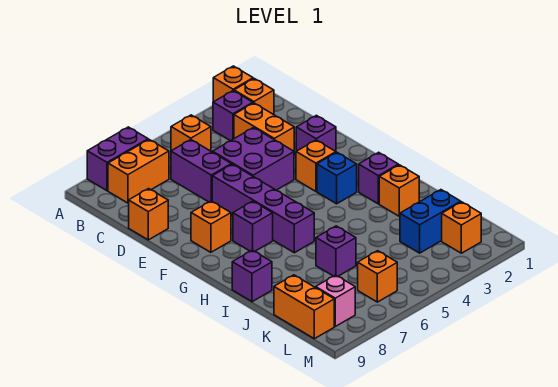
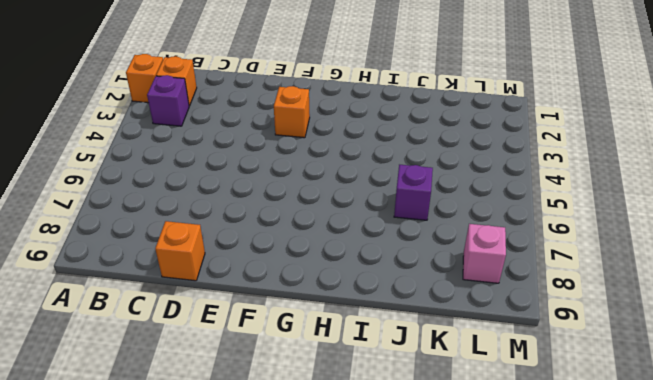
none -> purple 1x2 brick [87,127,148,191]
none -> orange 1x1 brick [171,115,211,151]
none -> orange 1x2 brick [108,140,169,203]

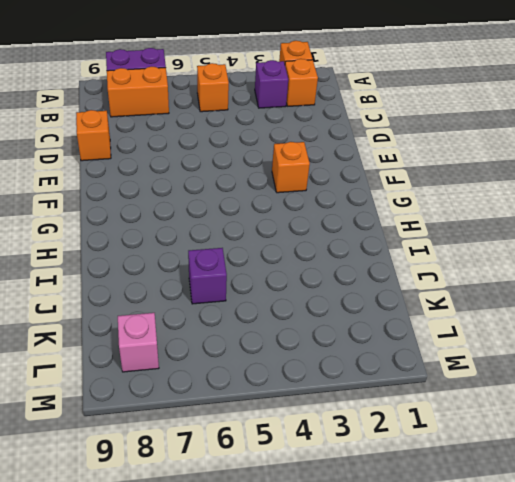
none -> orange 1x2 brick [234,103,294,151]
none -> purple 1x2 brick [171,140,231,202]
none -> purple 2x2 brick [213,128,294,190]

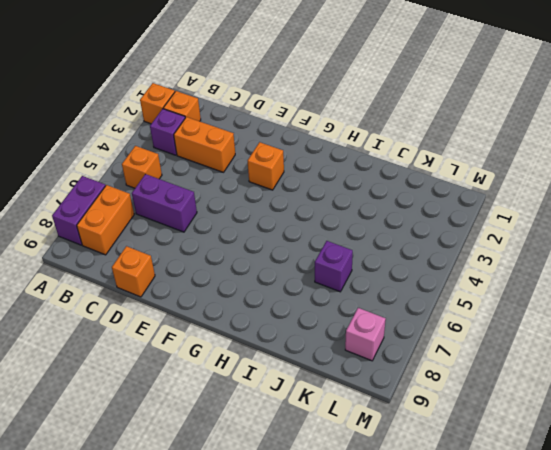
none -> purple 2x2 brick [213,128,294,190]
none -> purple 1x1 brick [296,115,336,151]
none -> purple 1x4 brick [212,164,314,253]

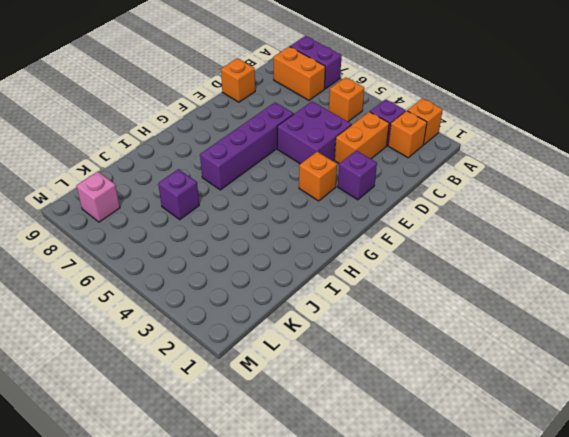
none -> purple 1x2 brick [171,140,231,202]
none -> orange 1x1 brick [191,201,231,252]
none -> blue 1x1 brick [317,152,357,204]

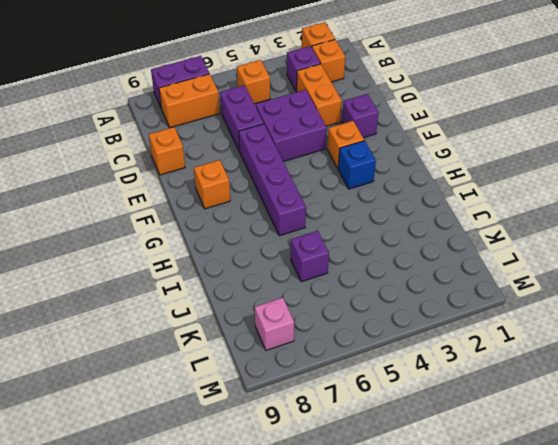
none -> purple 1x1 brick [233,201,273,252]
none -> purple 1x1 brick [359,152,398,204]
none -> orange 1x1 brick [379,165,419,216]

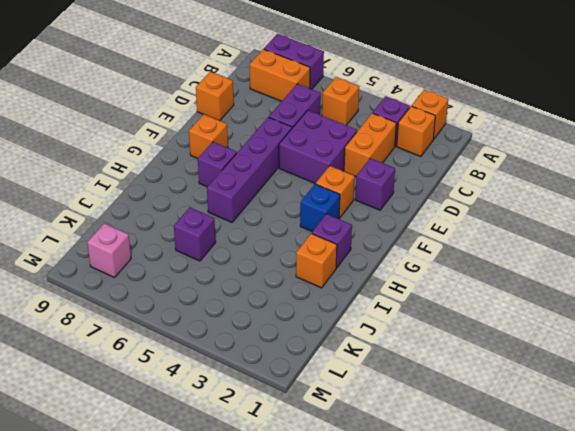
none -> purple 1x1 brick [232,250,272,302]
none -> blue 1x2 brick [400,190,461,253]
none -> orange 1x2 brick [274,275,334,339]

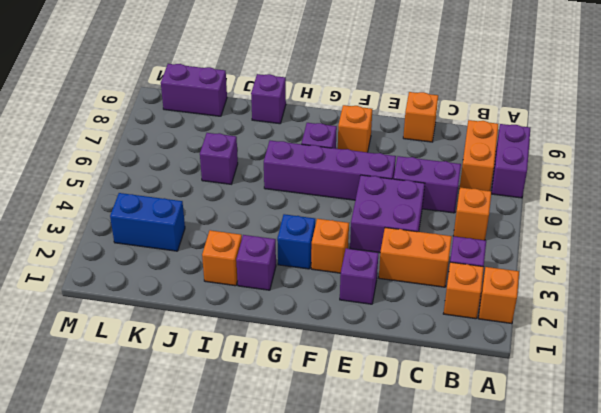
blue 1x2 brick [110,193,185,251] -> blue 1x2 brick turned to [400,190,461,253]
purple 1x2 brick [161,64,227,116] -> orange 1x2 brick [274,275,334,339]
none -> orange 1x1 brick [442,202,481,253]
none -> orange 1x1 brick [358,251,397,302]
none -> pink 1x1 brick [316,275,355,326]

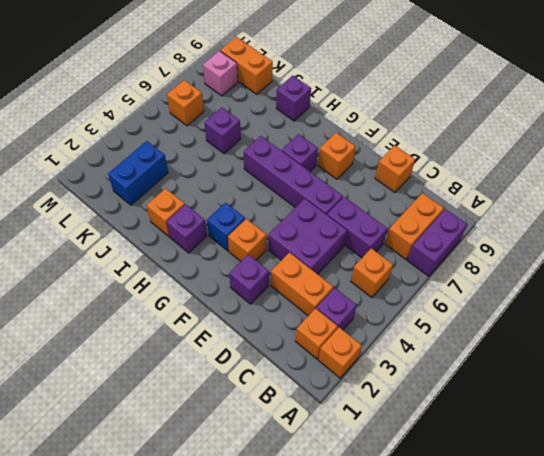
none -> orange 1x1 brick [442,202,481,253]

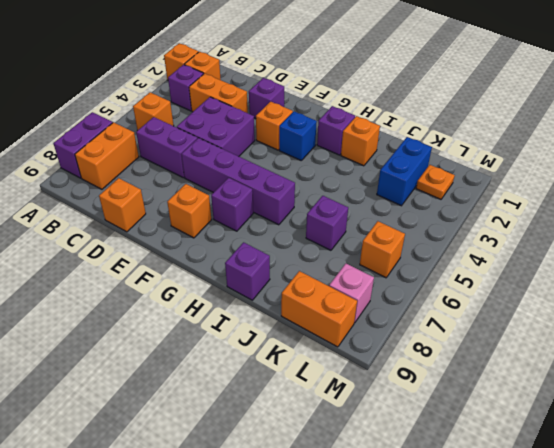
orange 1x1 plate [416,165,455,199] -> orange 1x1 brick [442,202,481,253]

